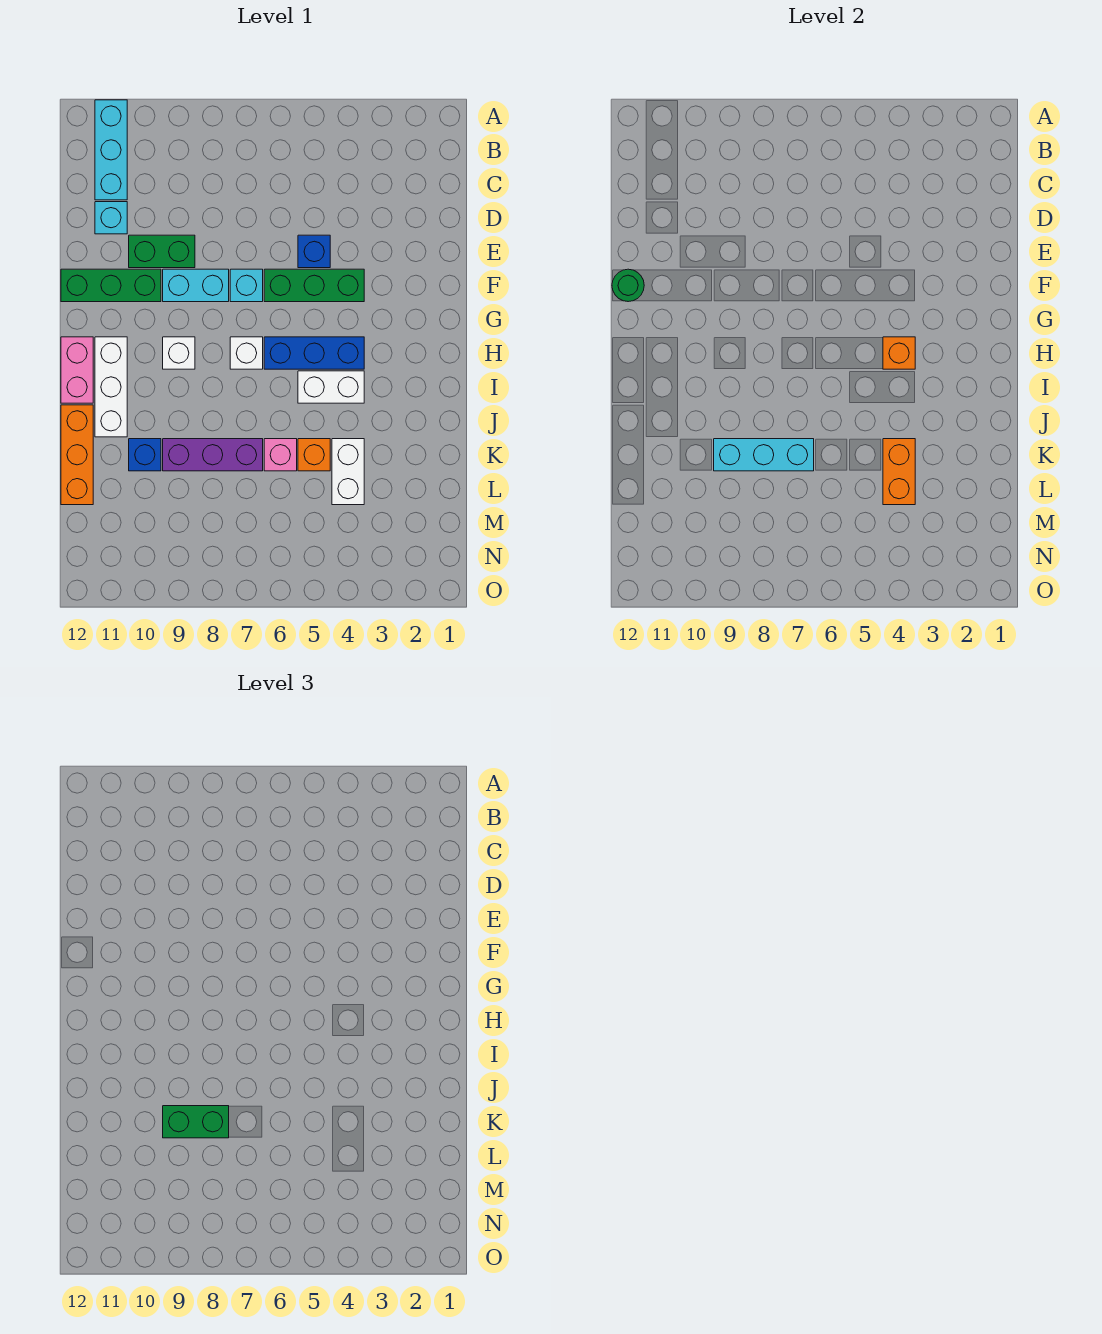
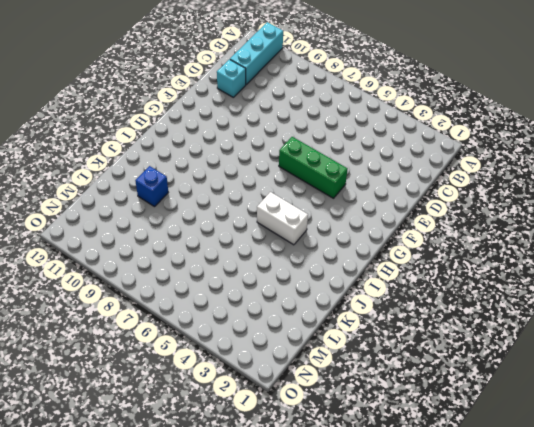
none -> blue 1x1 brick [298,235,330,268]
none -> green 1x2 brick [129,235,195,268]
none -> cyan 1x1 brick [230,269,263,302]

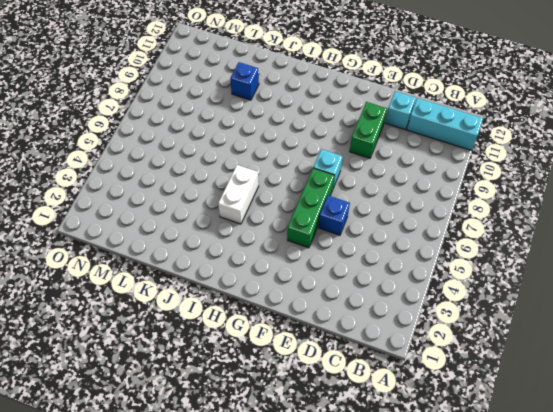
none -> cyan 1x2 brick [163,269,229,302]
none -> green 1x3 brick [61,269,161,302]
none -> blue 1x3 brick [264,337,364,369]

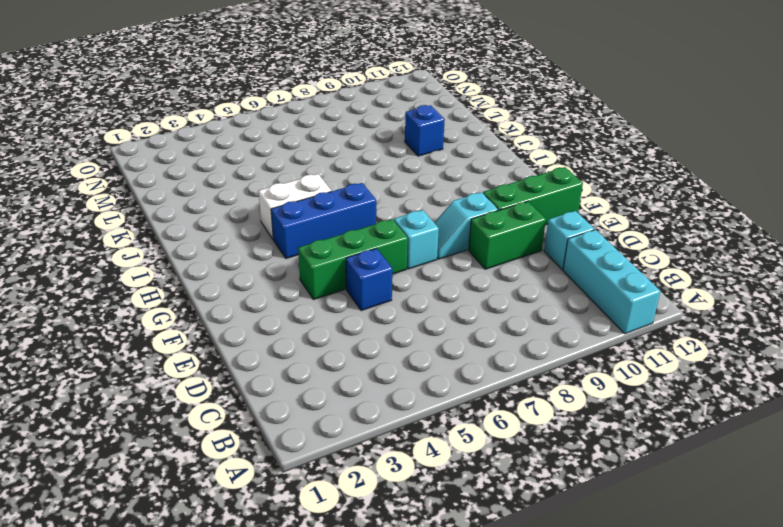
cyan 1x2 slope [434,192,498,259] -> cyan 1x2 brick [163,269,229,302]
none -> white 1x1 brick [230,337,263,369]
none -> white 1x1 brick [163,337,195,369]
none -> white 1x3 brick [95,337,127,437]

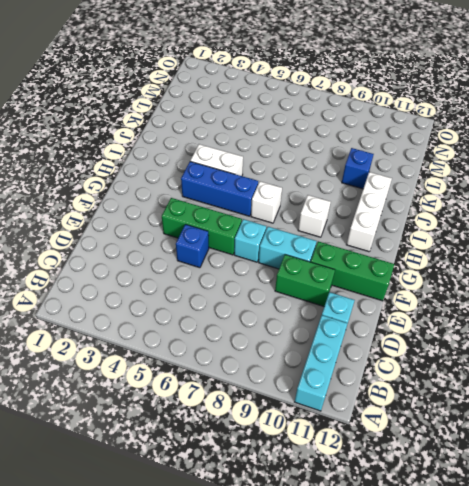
none -> pink 1x2 brick [61,337,93,403]
none -> orange 1x3 brick [61,405,93,505]
none -> white 1x2 brick [332,439,364,505]

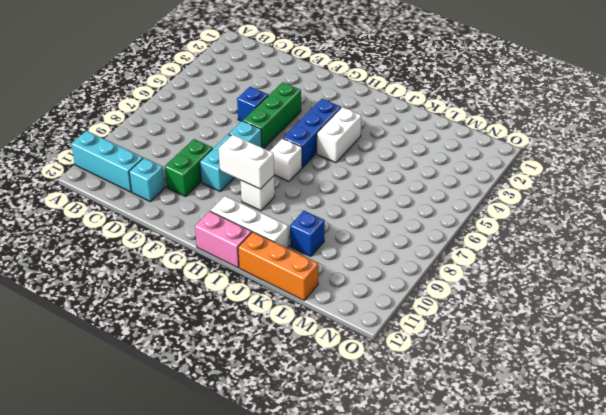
white 1x2 brick [219,135,274,189] -> white 1x2 brick moved to [332,439,364,505]
none -> green 1x3 brick [61,269,161,302]
none -> orange 1x1 brick [298,439,330,471]
none -> pink 1x1 brick [264,439,297,471]

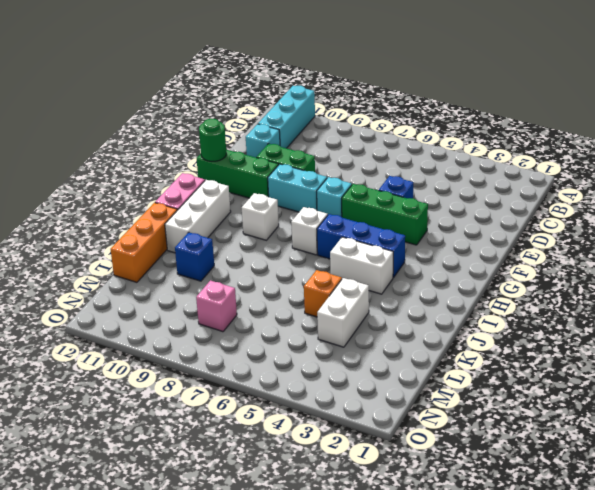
pink 1x1 brick [196,280,237,332] -> pink 1x1 brick moved to [264,439,297,471]
none -> purple 1x3 brick [163,439,263,471]
none -> orange 1x1 brick [883,337,915,369]
none -> orange 1x2 brick [883,439,915,505]

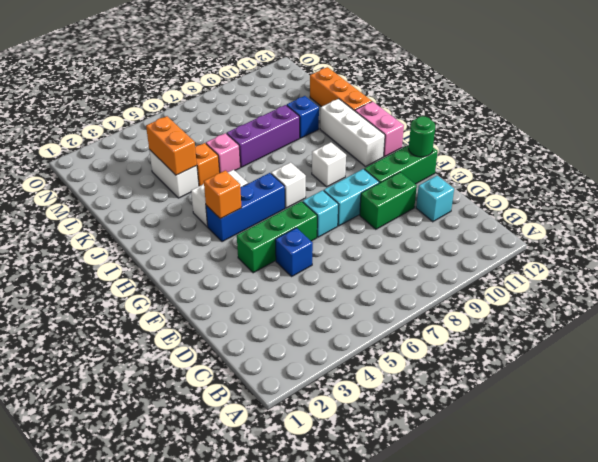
none -> cyan 1x3 brick [95,100,127,200]
none -> cyan 1x3 brick [714,439,814,471]
none -> green 1x2 brick [163,1106,229,1138]

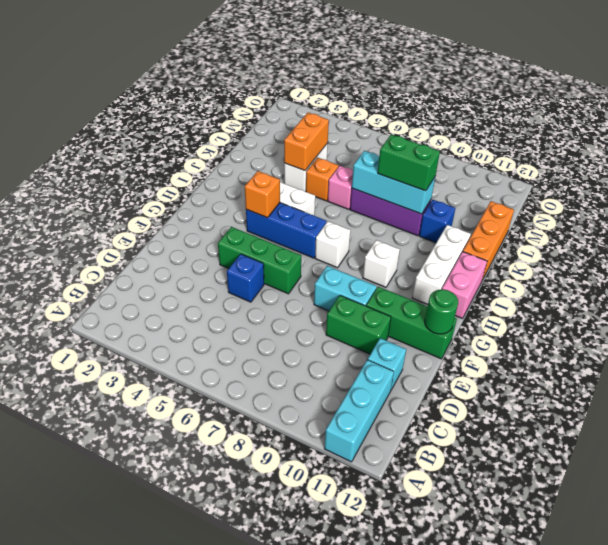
none -> cyan 1x1 brick [230,269,263,302]

